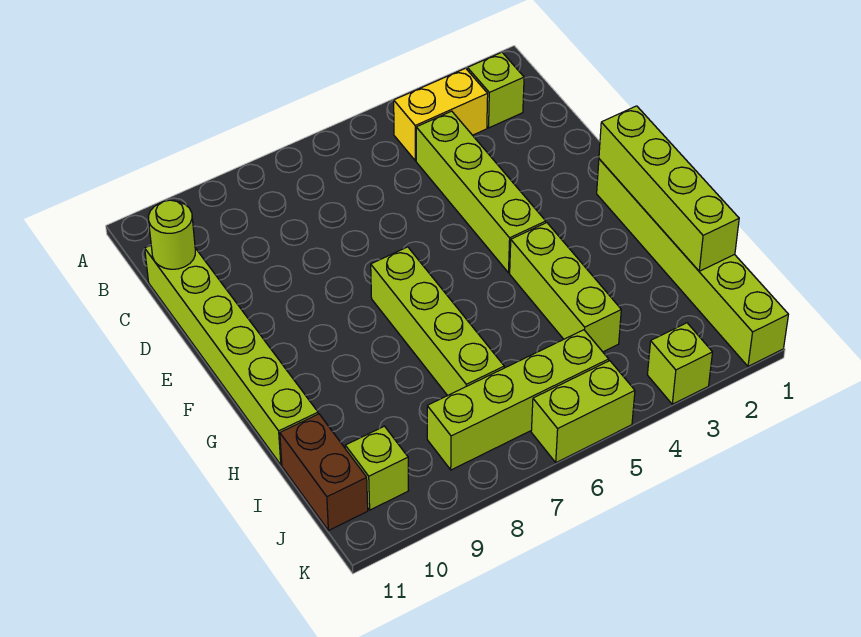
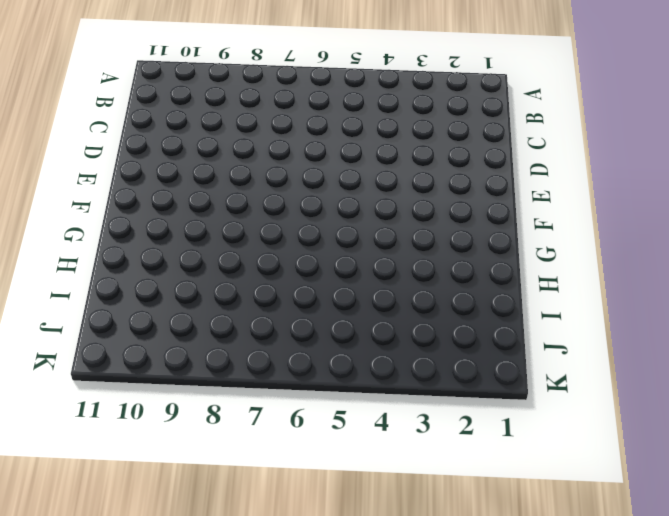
none -> lime 1x1 brick [467,52,524,128]
none -> yellow 1x2 brick [394,68,488,161]
none -> lime 1x4 brick [416,111,546,273]

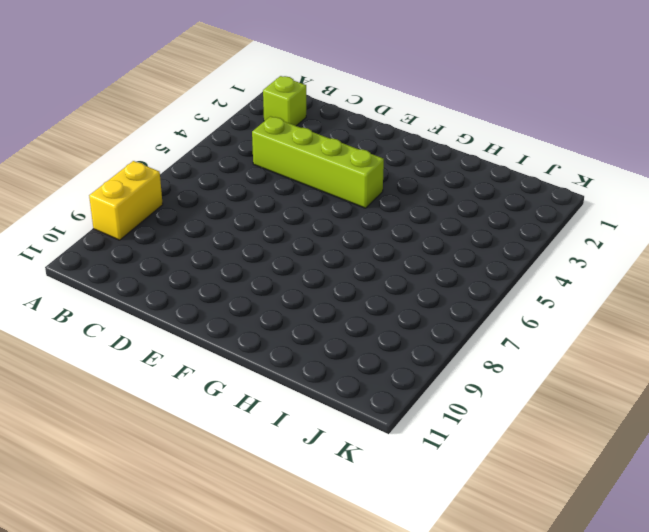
yellow 1x2 brick [89,161,163,240] -> yellow 1x2 brick moved to [394,68,488,161]
none -> lime 1x6 brick [145,245,318,465]
none -> lime 1x6 brick [597,159,788,366]
none -> lime 1x4 brick [371,247,504,396]

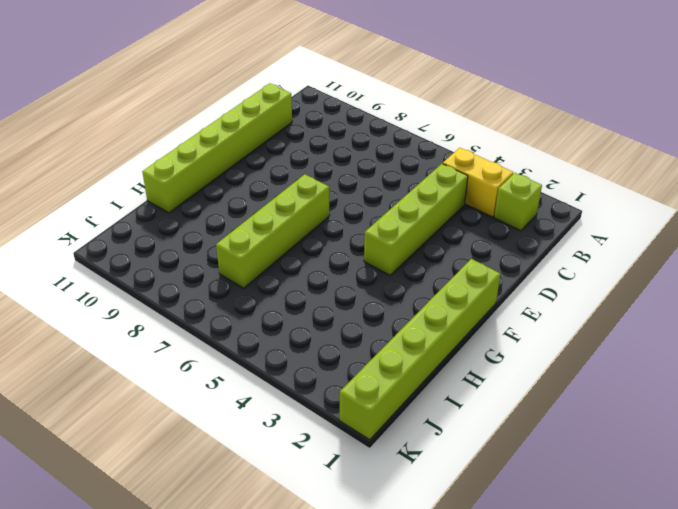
none -> lime 1x3 brick [510,223,621,352]
none -> brown 1x2 brick [280,414,368,530]
none -> lime 1x4 brick [427,330,609,470]

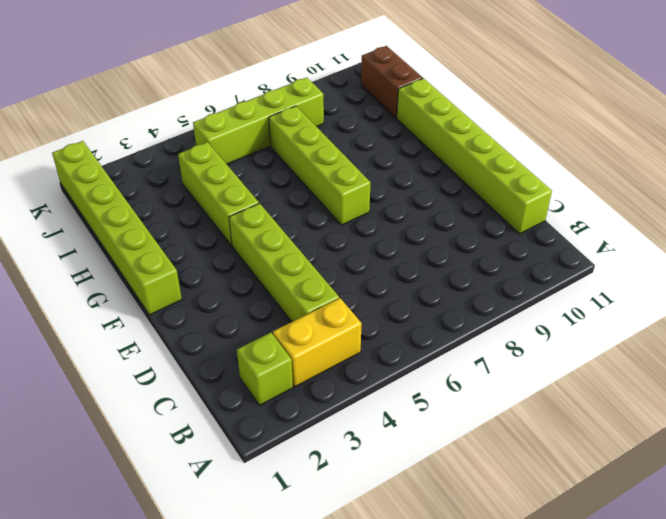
none -> lime 1x1 brick [345,426,409,510]
none -> lime 1x1 brick [647,323,713,404]
none -> lime 1x2 brick [531,361,635,463]

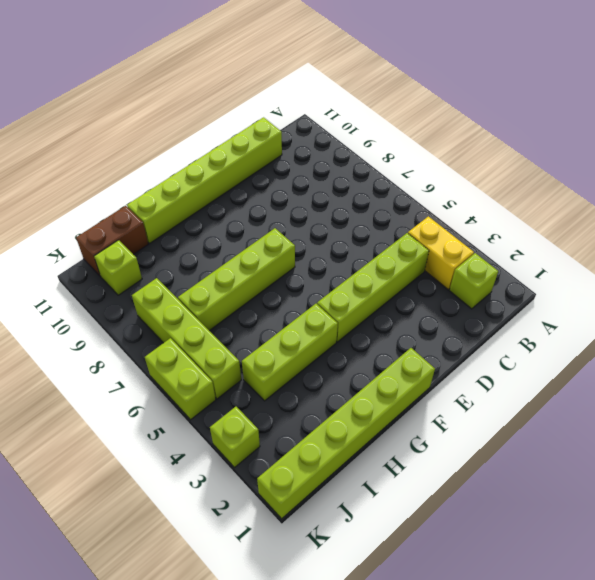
none -> lime 1x1 round brick [148,200,195,269]
none -> lime 1x4 brick [599,106,739,271]

